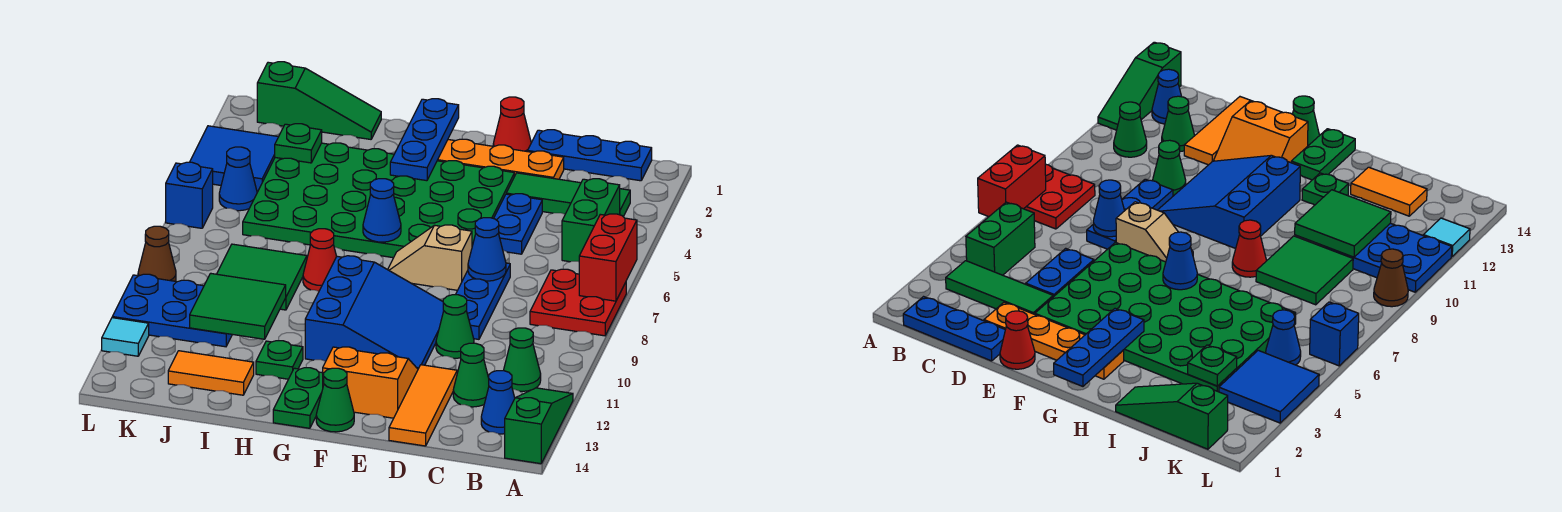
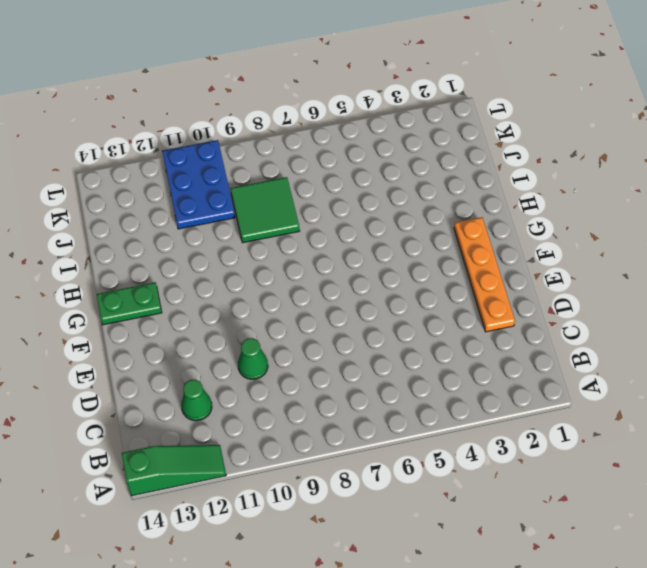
none -> red 2x2 plate [530,269,626,336]
none -> blue 1x3 plate [528,130,652,181]
none -> green 1x3 tile [506,173,630,217]
none -> green 1x2 brick [562,179,620,262]

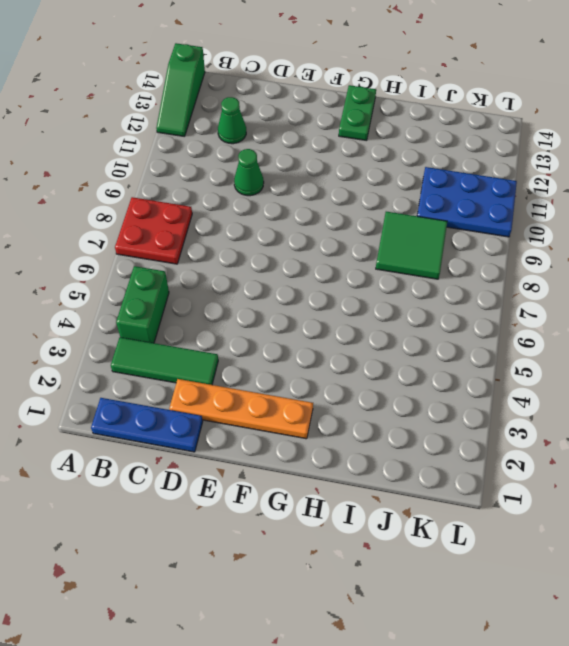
none -> green 1x1 cone [503,328,541,391]
none -> blue 1x1 cone [481,371,515,434]
none -> blue 1x2 plate [494,194,542,254]
none -> blue 1x3 plate [456,263,510,339]

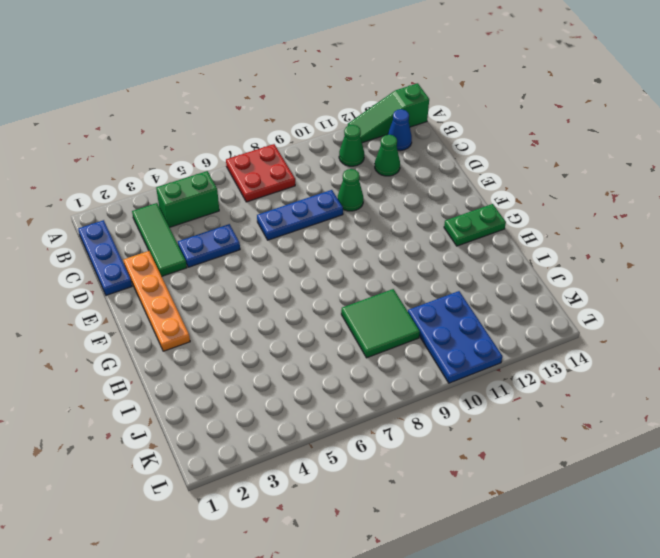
none -> orange 1x3 tile [389,365,457,446]
none -> red 1x1 cone [493,97,531,152]
none -> green 4x6 plate [243,143,514,258]
none -> tan 1x2 slope [388,225,472,290]

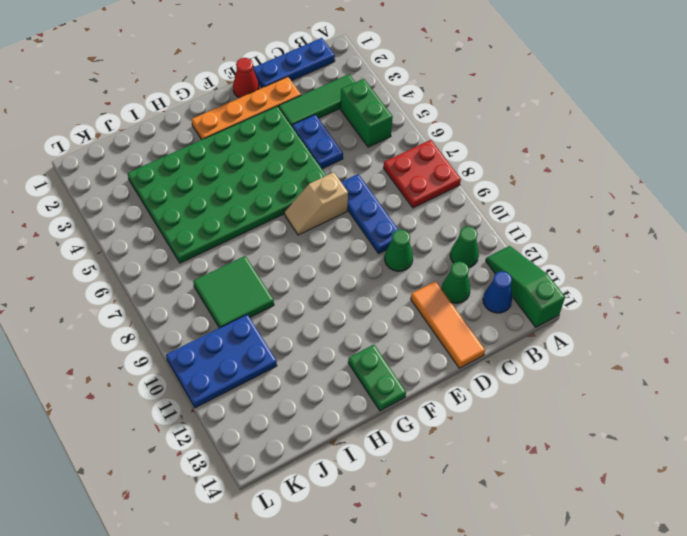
none -> blue 3x3 slope [305,256,444,369]
none -> orange 2x2 slope [322,347,418,418]
none -> green 1x1 cone [316,368,354,432]
none -> red 1x1 cone [303,229,337,291]

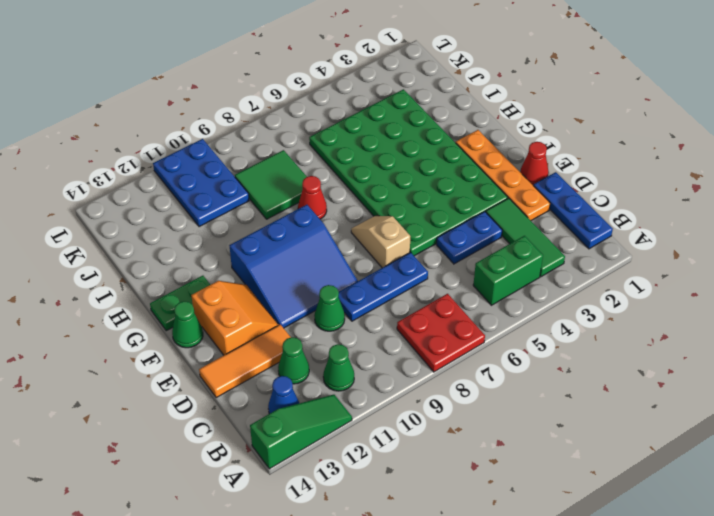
none -> green 1x1 plate [256,341,303,379]
none -> green 1x3 slope [257,62,381,139]
none -> orange 1x2 tile [168,351,254,395]
none -> blue 2x2 tile [190,126,278,191]

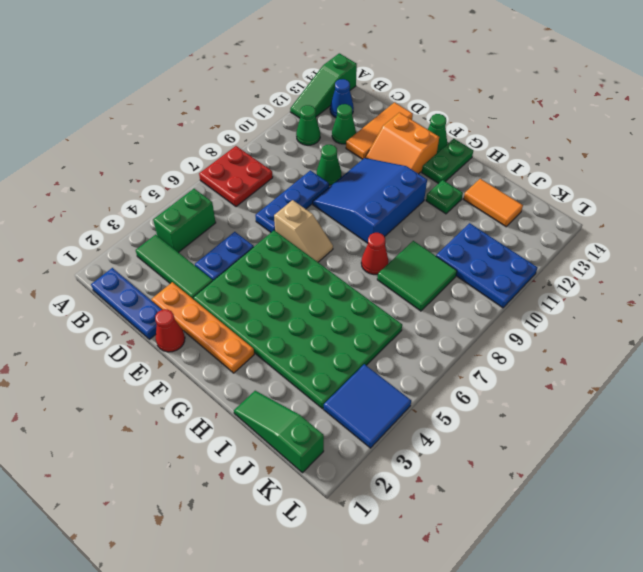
none -> blue 1x1 cone [219,147,257,211]
none -> blue 1x1 brick [166,162,213,228]
none -> brown 1x1 cone [138,226,176,281]
none -> cyan 1x1 tile [102,318,149,356]

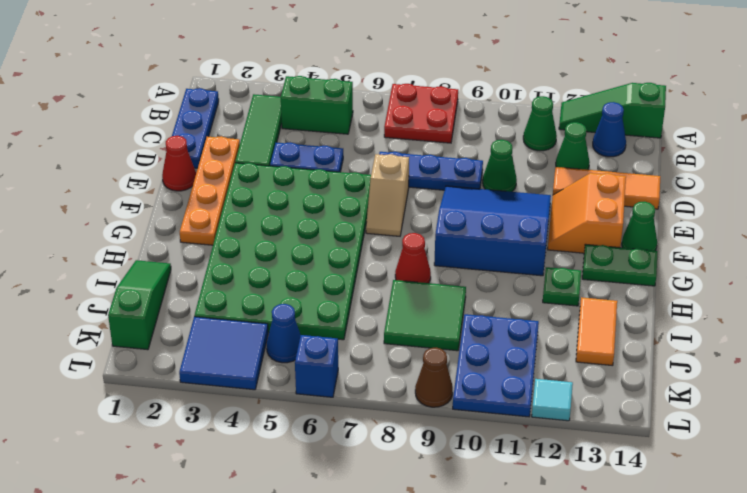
none -> red 1x2 brick [579,214,637,301]
none -> blue 1x1 cone [468,218,506,281]
none -> blue 1x3 plate [390,99,459,181]
none -> blue 1x1 cone [363,179,401,242]

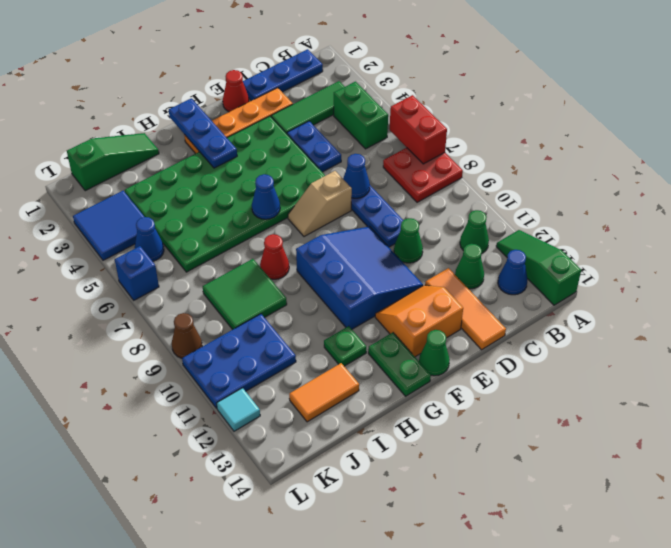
none -> green 2x2 tile [190,273,286,339]
none -> green 1x1 plate [275,124,322,163]

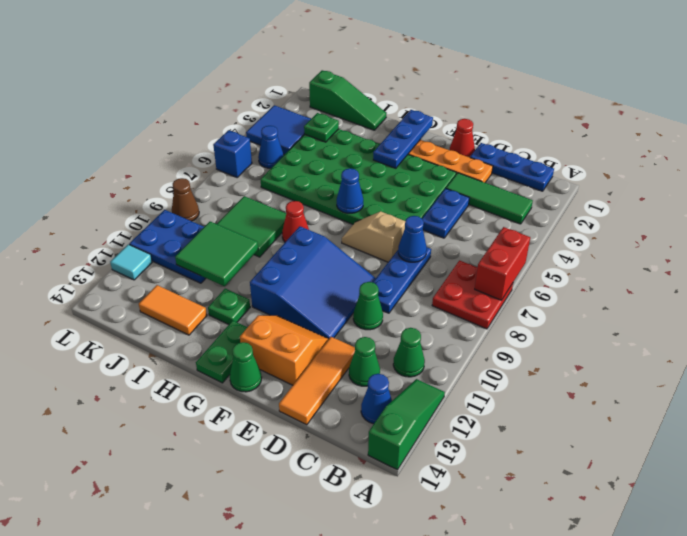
none -> green 1x2 brick [562,179,620,262]

